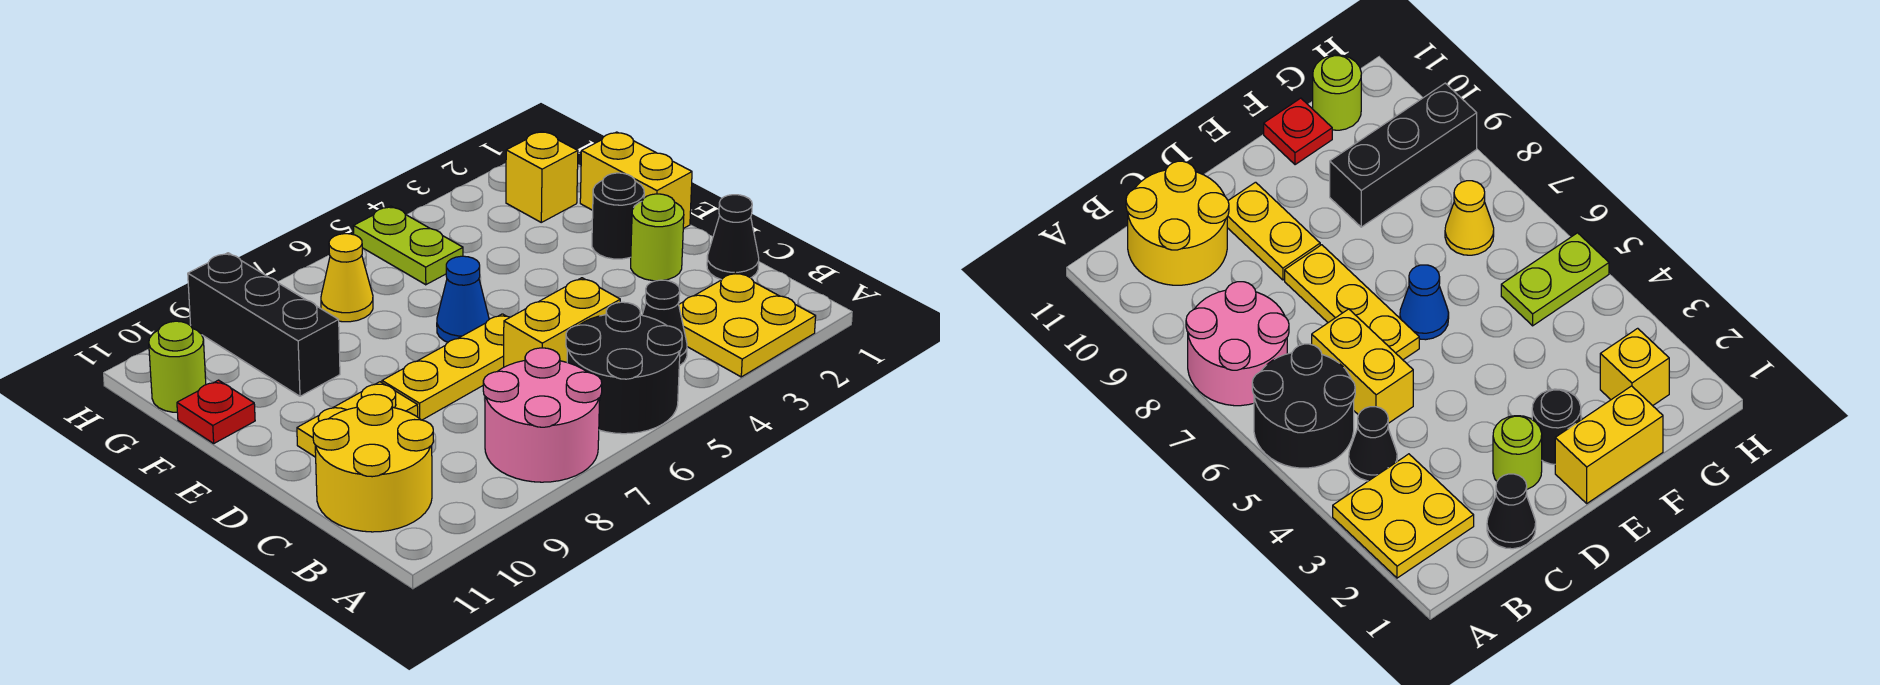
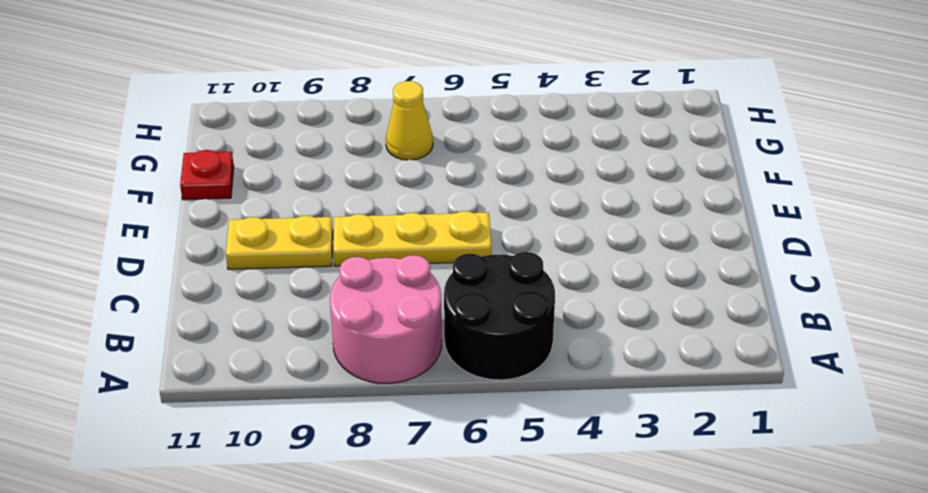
none -> yellow 2x2 plate [679,272,816,377]
none -> black 1x1 cone [642,280,687,366]
none -> yellow 2x2 round brick [313,394,433,532]

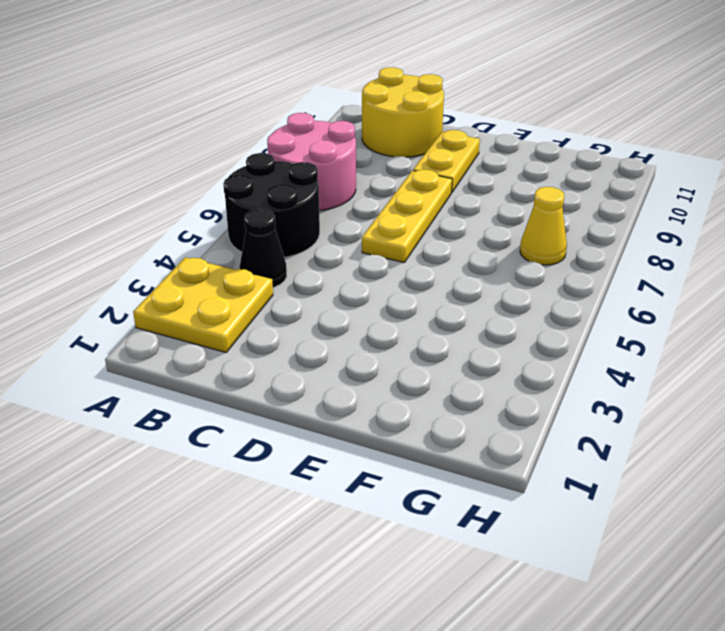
none -> black 1x1 cone [707,195,759,280]
none -> yellow 1x2 brick [504,278,620,367]
none -> lime 1x1 round brick [631,194,684,281]

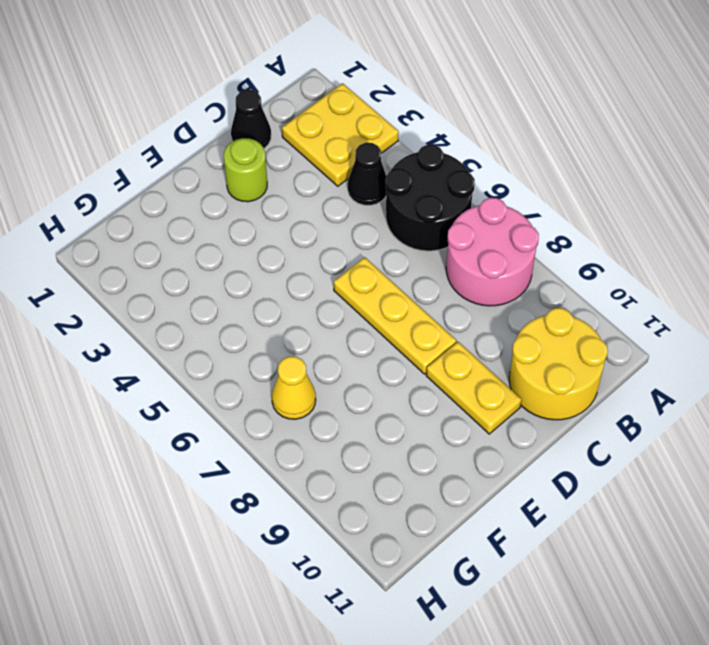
none -> yellow 1x2 brick [504,278,620,367]
none -> yellow 1x2 brick [580,132,692,229]
none -> black 1x1 round brick [592,173,644,259]

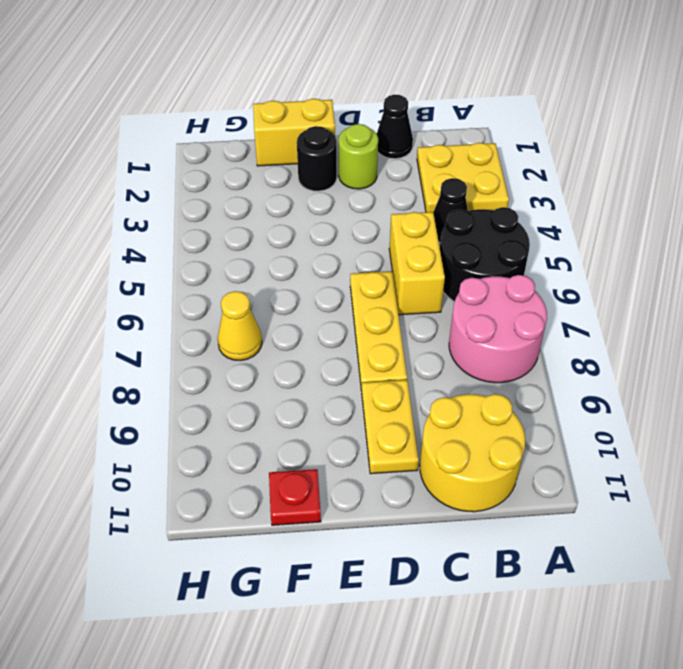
none -> blue 1x1 cone [437,256,489,342]
none -> black 1x3 brick [188,253,340,396]
none -> yellow 1x1 brick [506,132,578,222]

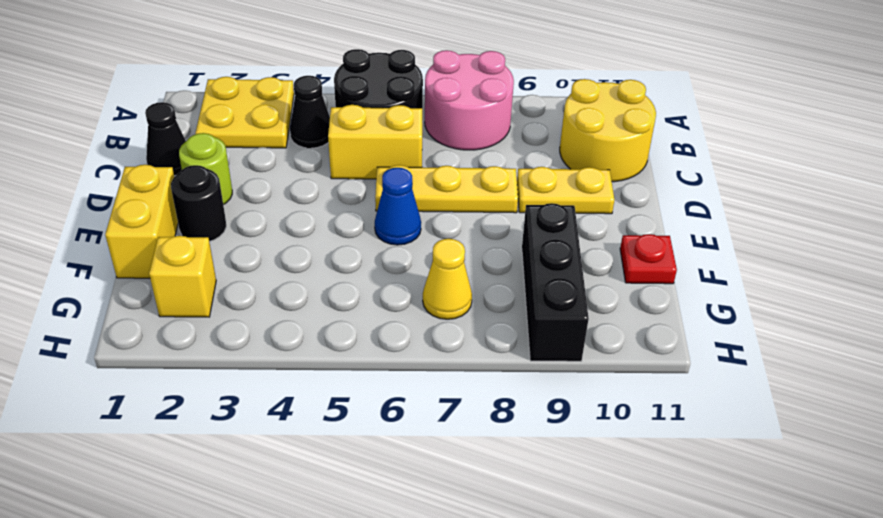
none -> lime 1x2 plate [353,206,463,285]
none -> lime 1x1 round brick [149,321,206,412]

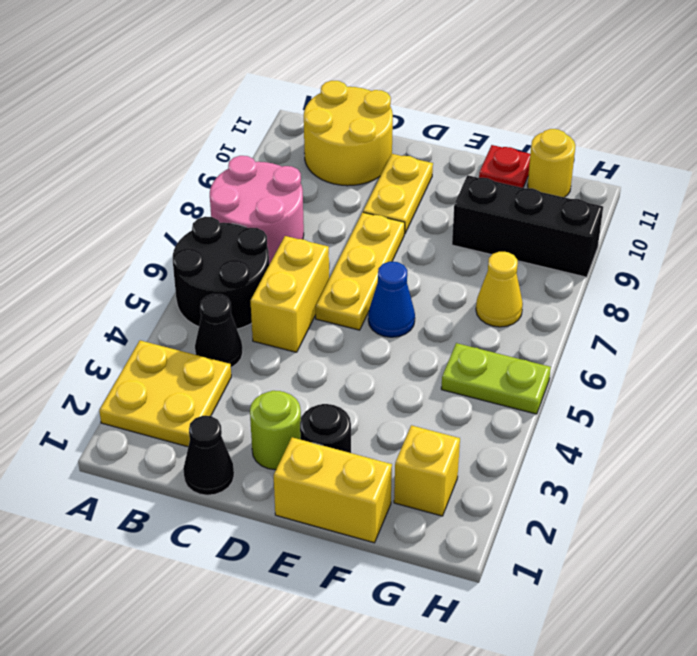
yellow 1x1 round brick [528,129,576,197] -> lime 1x1 round brick [149,321,206,412]

